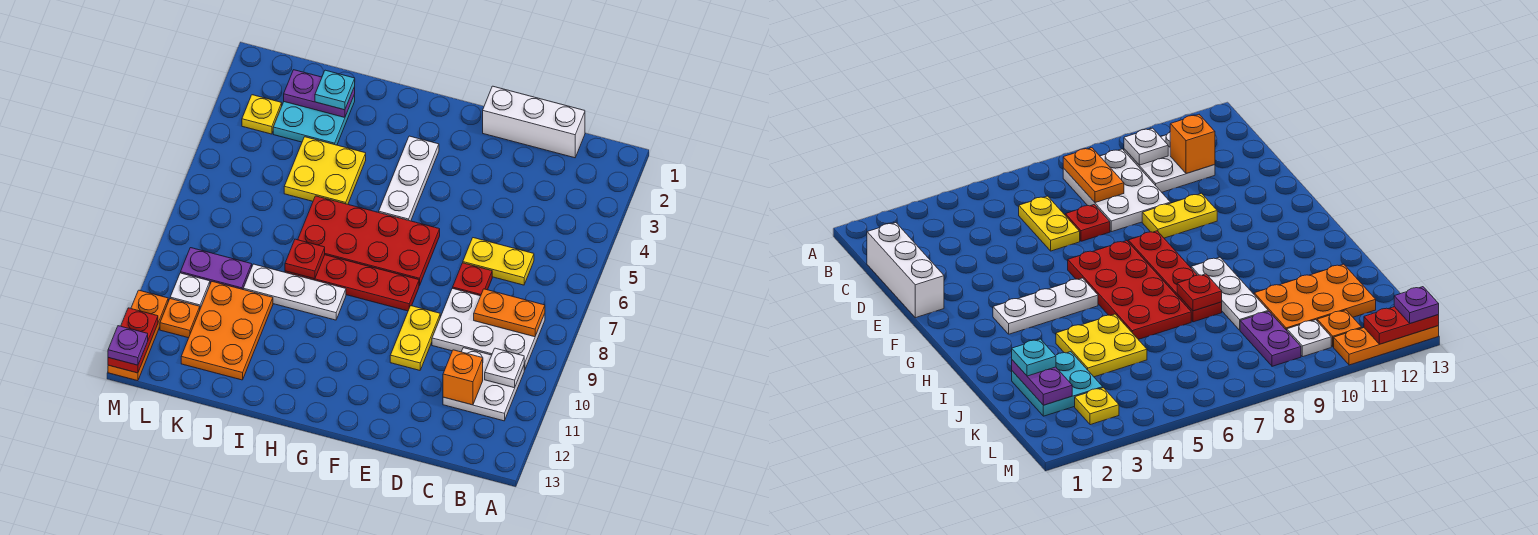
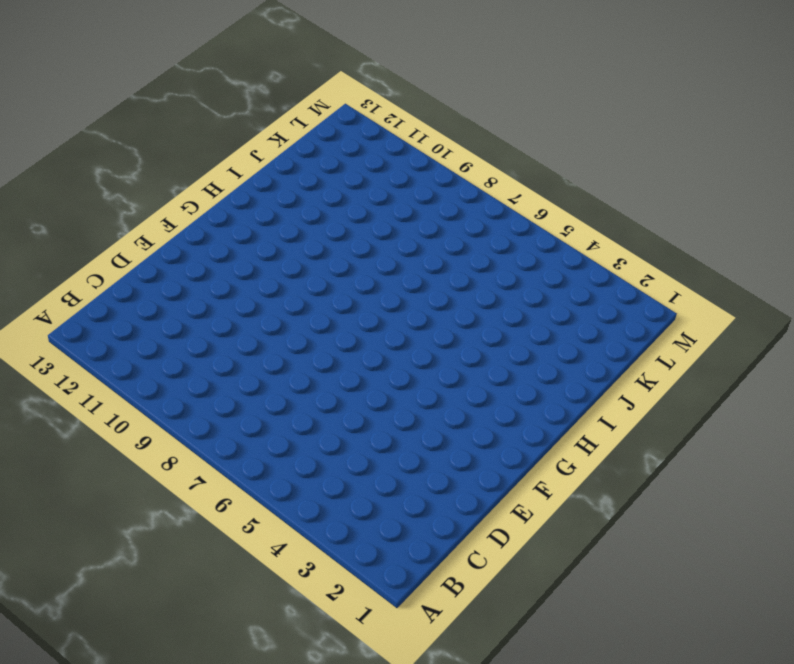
none -> white 2x3 plate [432,288,545,370]
none -> white 2x2 plate [443,348,524,421]
none -> white 1x3 brick [483,86,585,158]

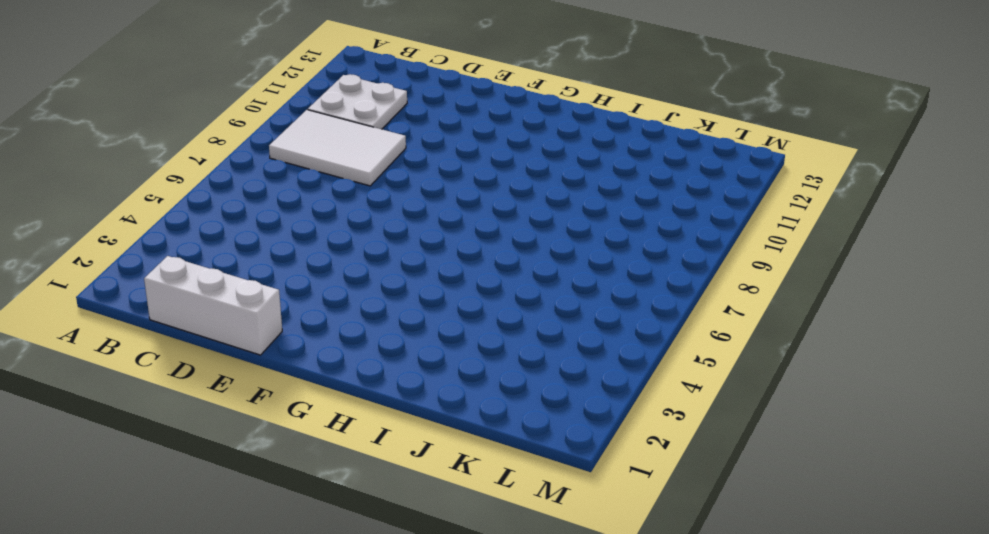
white 2x3 tile [269,110,406,186] -> white 2x3 plate [432,288,545,370]
none -> yellow 1x2 plate [463,238,534,285]
none -> red 1x1 plate [453,263,492,296]
none -> yellow 1x2 plate [390,306,440,370]

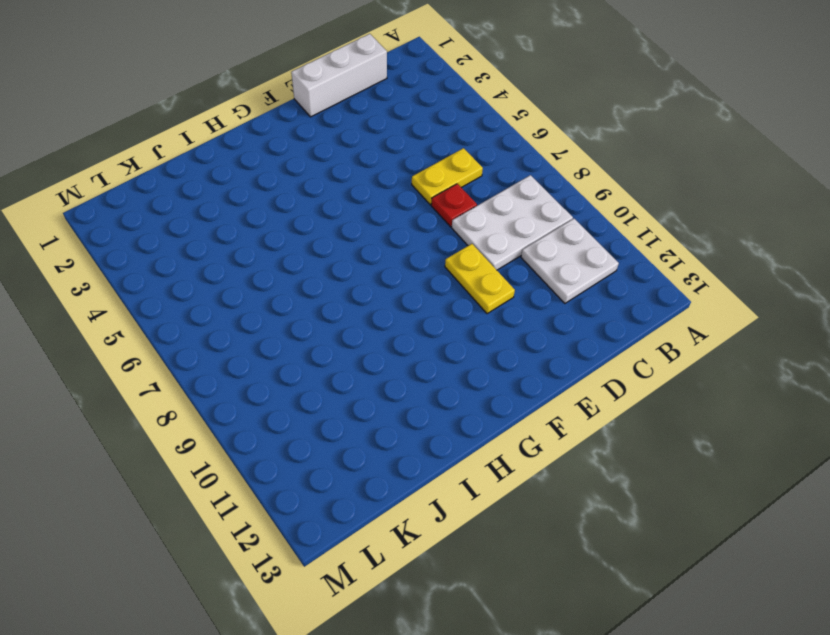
none -> red 2x4 plate [298,196,440,286]
none -> red 1x4 plate [285,255,419,311]
none -> white 1x3 plate [379,136,439,221]

